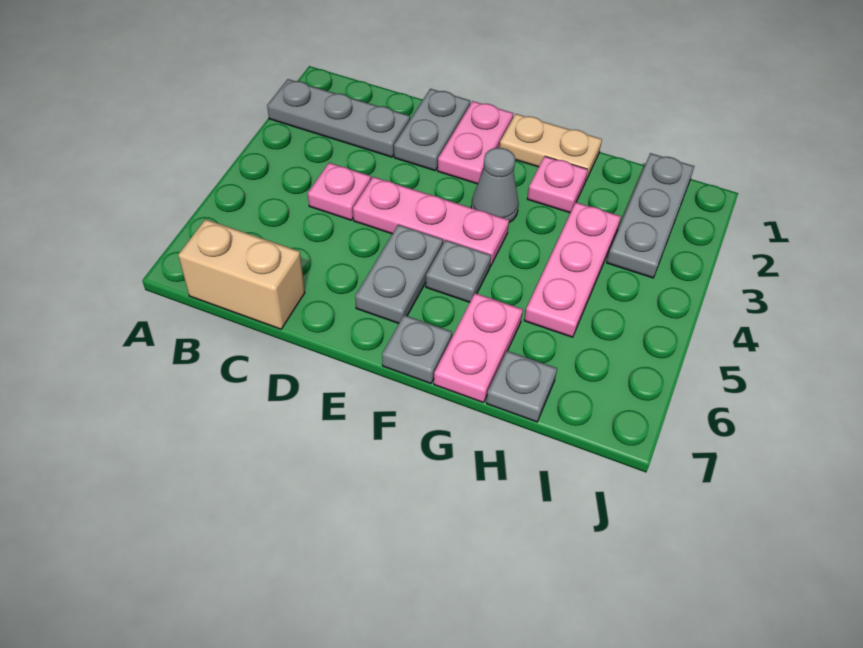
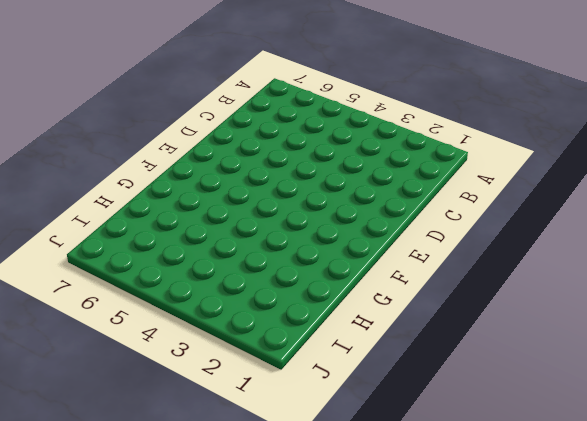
none -> grey 1x3 plate [267,79,410,157]
none -> tan 1x2 brick [178,219,305,329]
none -> pink 1x1 plate [308,163,371,220]

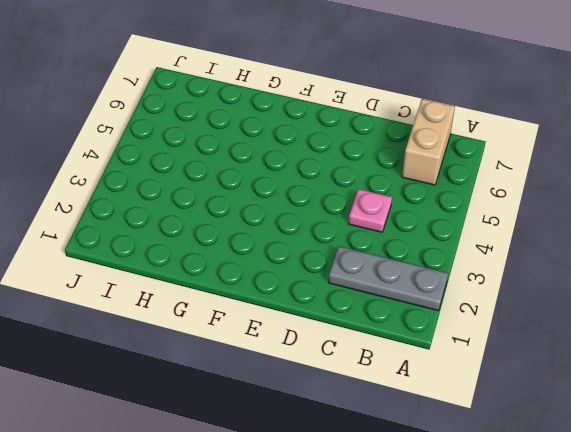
tan 1x2 brick [402,99,455,185] -> tan 1x2 brick turned to [178,219,305,329]
none -> grey 1x2 plate [394,89,470,171]
none -> pink 1x3 plate [353,177,509,266]
none -> pink 1x2 plate [438,101,513,184]

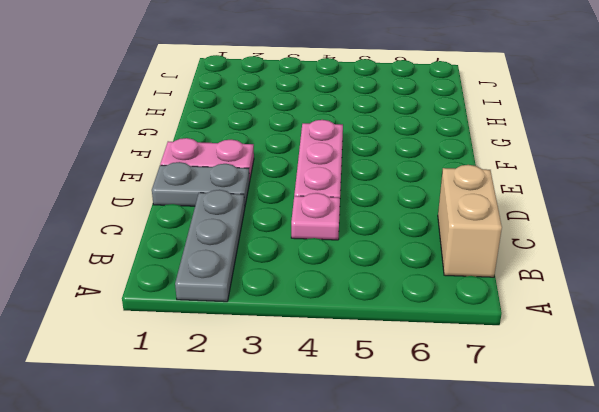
none -> grey 1x2 plate [355,225,443,323]
none -> tan 1x2 plate [500,114,602,180]
none -> grey 1x1 cone [471,148,519,222]

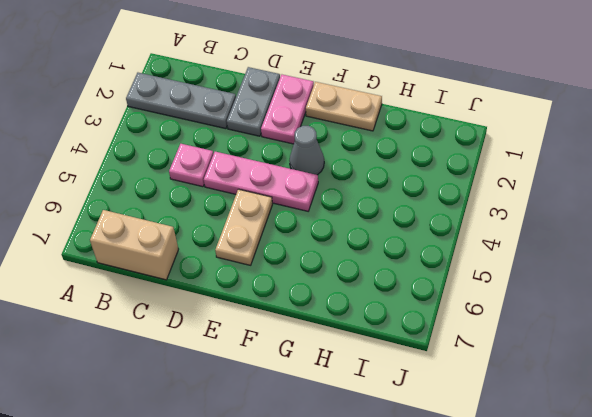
tan 1x2 plate [215,189,273,265] -> grey 1x2 plate [355,225,443,323]
none -> grey 1x1 plate [426,240,491,302]
none -> grey 1x1 plate [382,315,452,384]
none -> pink 1x1 plate [527,156,588,213]

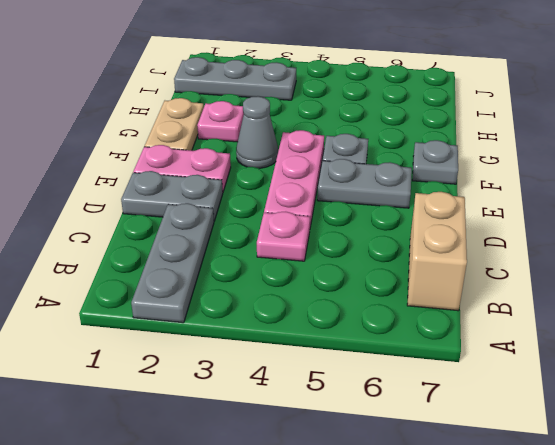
none -> pink 1x2 plate [434,293,523,403]
none -> pink 1x3 plate [524,202,621,337]
none -> grey 1x1 plate [486,351,557,422]

